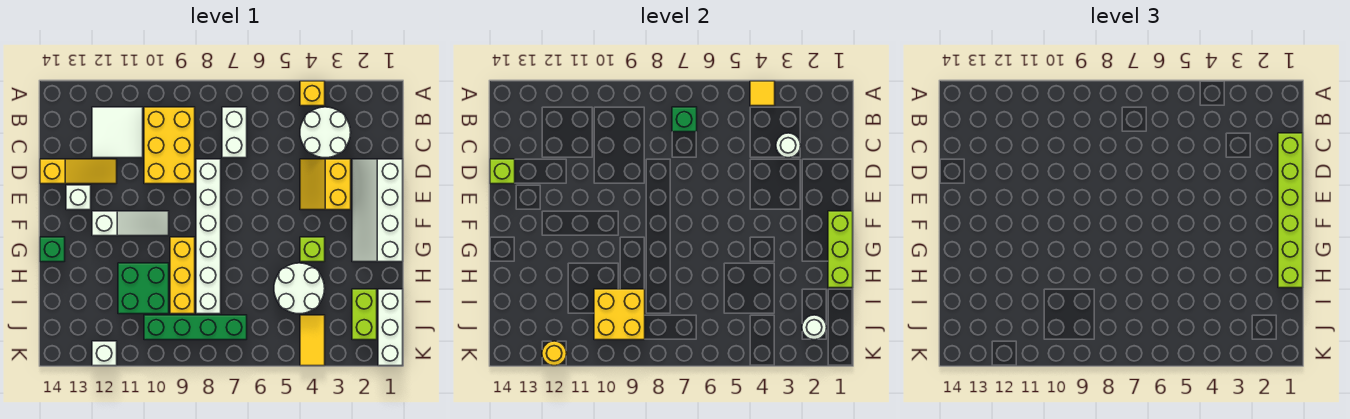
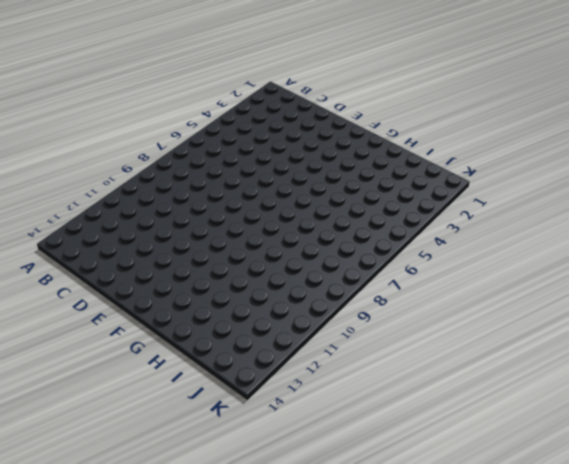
none -> yellow 1x1 brick [300,81,325,106]
none -> white 2x2 round brick [300,107,351,158]
none -> white 1x2 brick [222,107,247,158]
none -> yellow 2x3 brick [144,107,195,184]

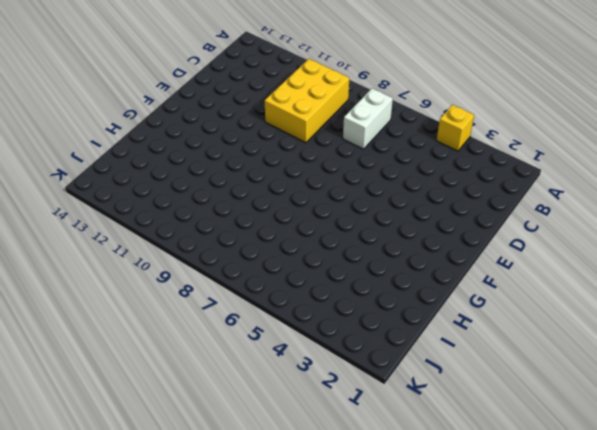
none -> white 2x2 round brick [300,107,351,158]
none -> white 2x2 tile [92,107,143,158]
none -> white 2x4 slope [352,159,403,262]
none -> yellow 2x2 slope [300,159,351,210]

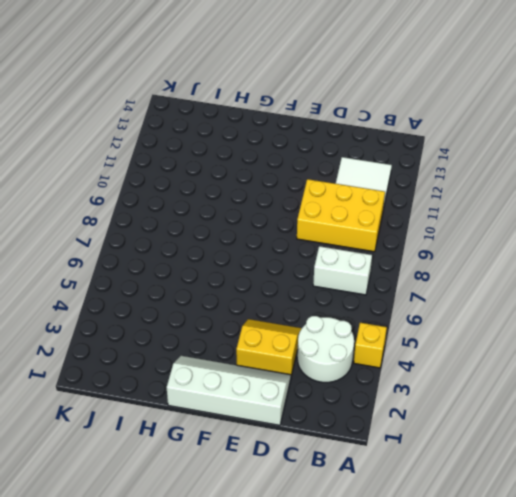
none -> white 1x6 brick [196,159,221,314]
none -> yellow 1x3 slope [40,159,117,184]
none -> white 1x1 brick [66,185,91,210]
none -> white 1x3 slope [92,211,169,236]

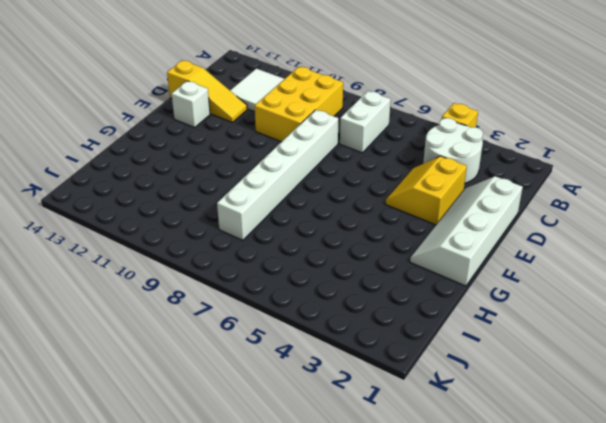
none -> white 1x3 slope [92,211,169,236]
none -> lime 1x1 brick [300,237,325,262]
none -> yellow 1x3 brick [170,237,195,314]
none -> green 1x1 brick [40,237,65,262]

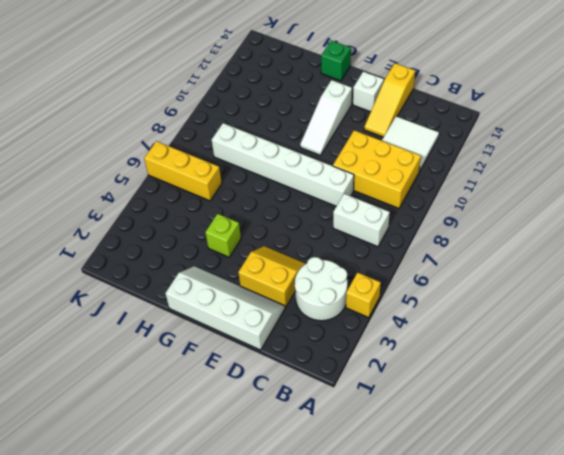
yellow 1x3 brick [144,141,222,201] -> yellow 1x3 brick moved to [170,237,195,314]
none -> white 2x2 round brick [274,263,325,314]
none -> green 2x2 brick [118,263,169,314]
none -> white 1x3 brick [378,289,403,366]
none -> lime 1x2 brick [352,289,377,340]

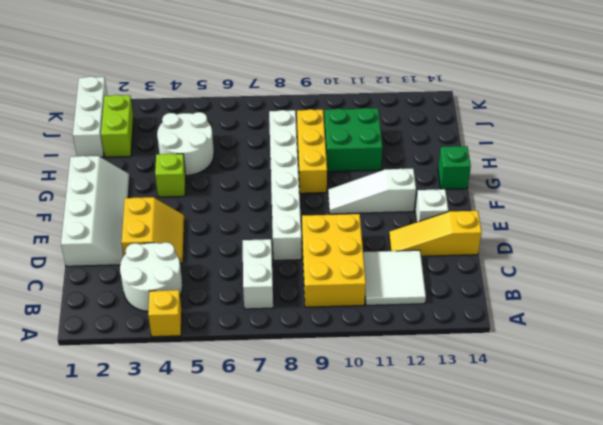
none -> yellow 1x2 tile [300,315,325,366]
none -> green 1x4 brick [144,315,247,340]
none -> white 1x1 brick [92,341,117,366]
none -> yellow 1x1 tile [750,81,775,106]

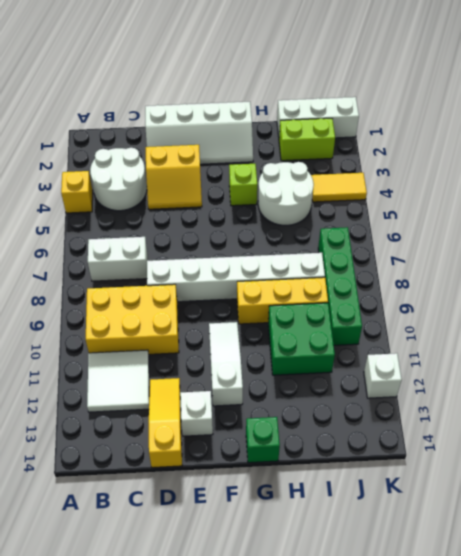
none -> yellow 1x1 tile [750,81,775,106]
none -> green 1x1 brick [672,107,697,132]
none -> white 1x1 round brick [776,133,801,158]
none -> lime 1x1 brick [490,159,515,184]

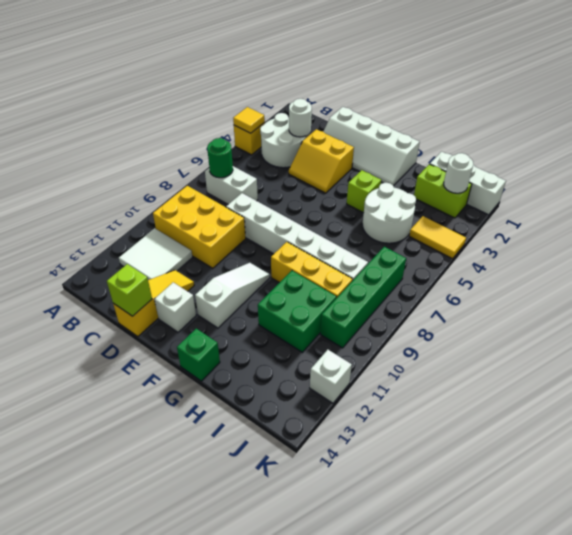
green 1x1 round brick [207,138,233,178] -> green 1x1 brick [672,107,697,132]
none -> lime 1x3 brick [828,211,853,288]
none -> yellow 2x2 brick [594,289,645,340]
none -> yellow 1x1 round brick [542,341,567,366]
none -> lime 1x6 brick [1278,133,1303,288]

